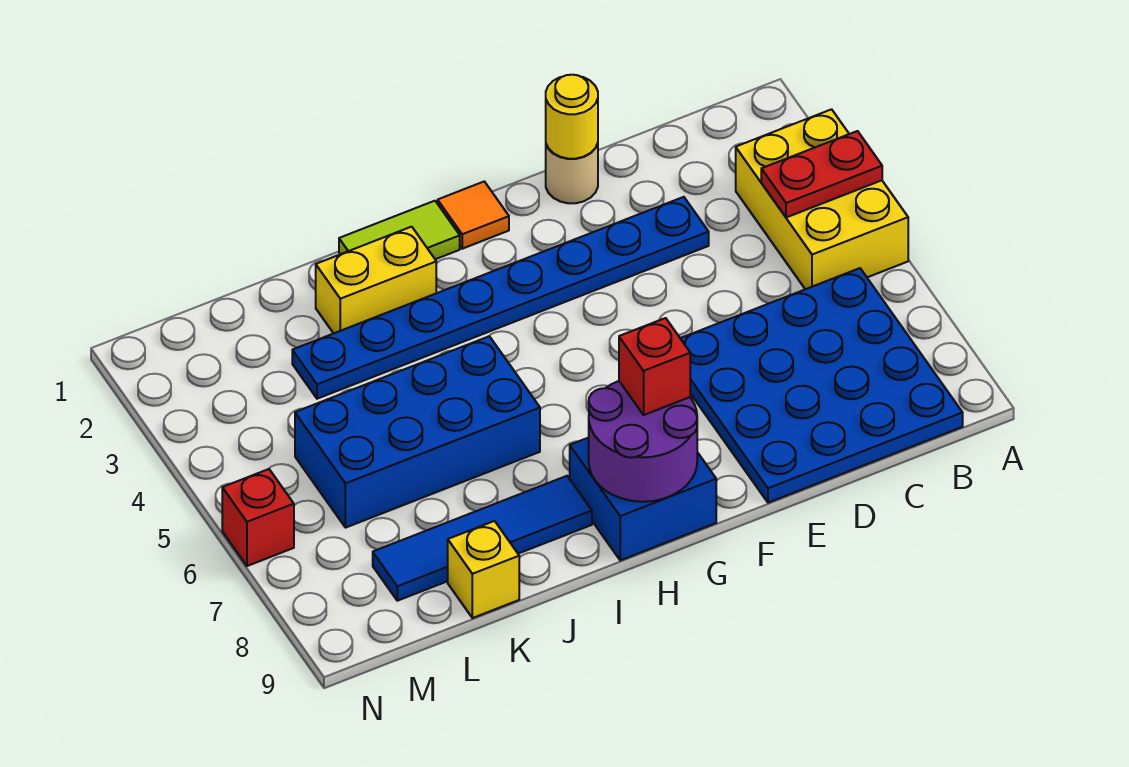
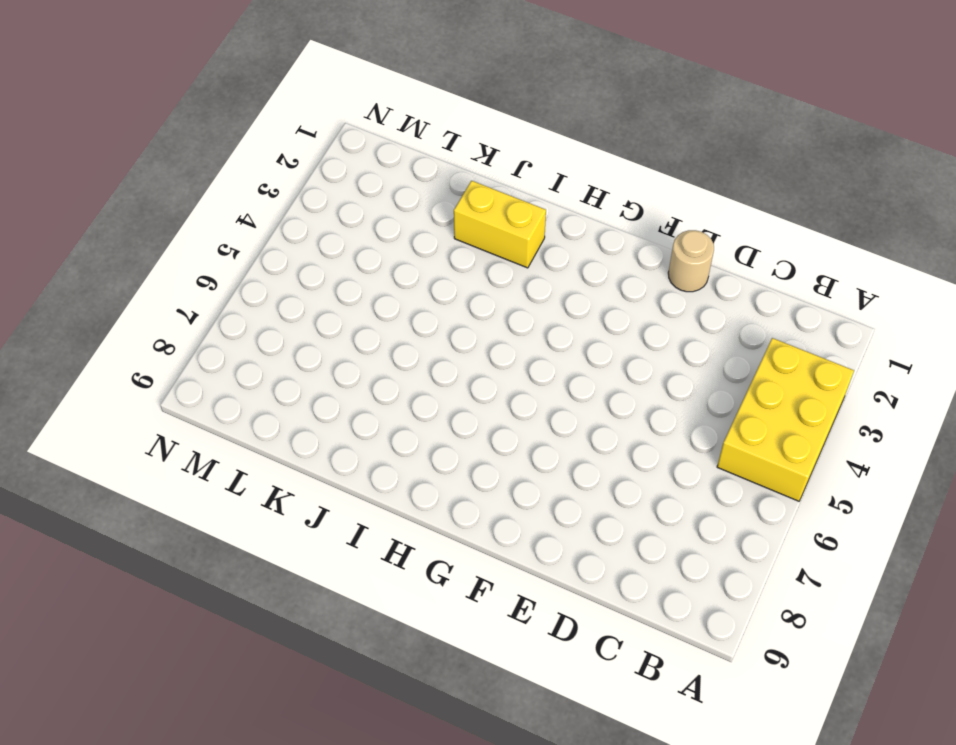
none -> blue 4x4 plate [680,268,963,503]
none -> blue 1x8 plate [292,197,709,399]
none -> orange 1x1 tile [438,182,509,249]

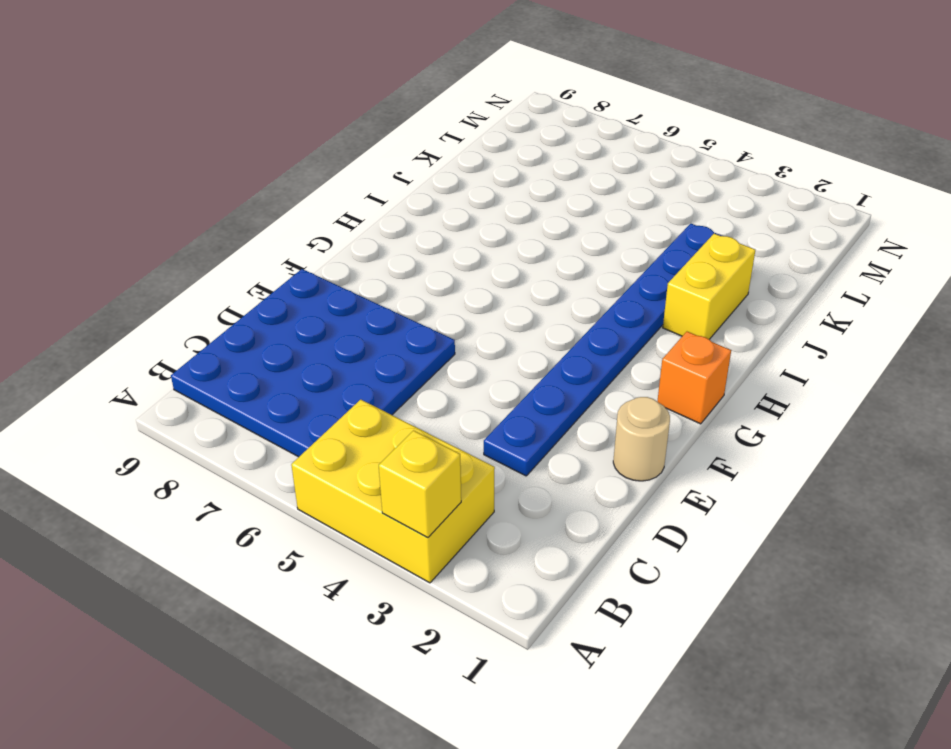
yellow 1x1 brick [379,430,461,538] -> yellow 1x1 brick moved to [448,521,519,618]
orange 1x1 brick [657,332,731,424] -> orange 1x1 tile [438,182,509,249]
none -> blue 2x2 brick [570,438,716,560]
none -> lime 1x2 tile [339,201,460,259]
none -> blue 2x4 brick [295,336,540,528]

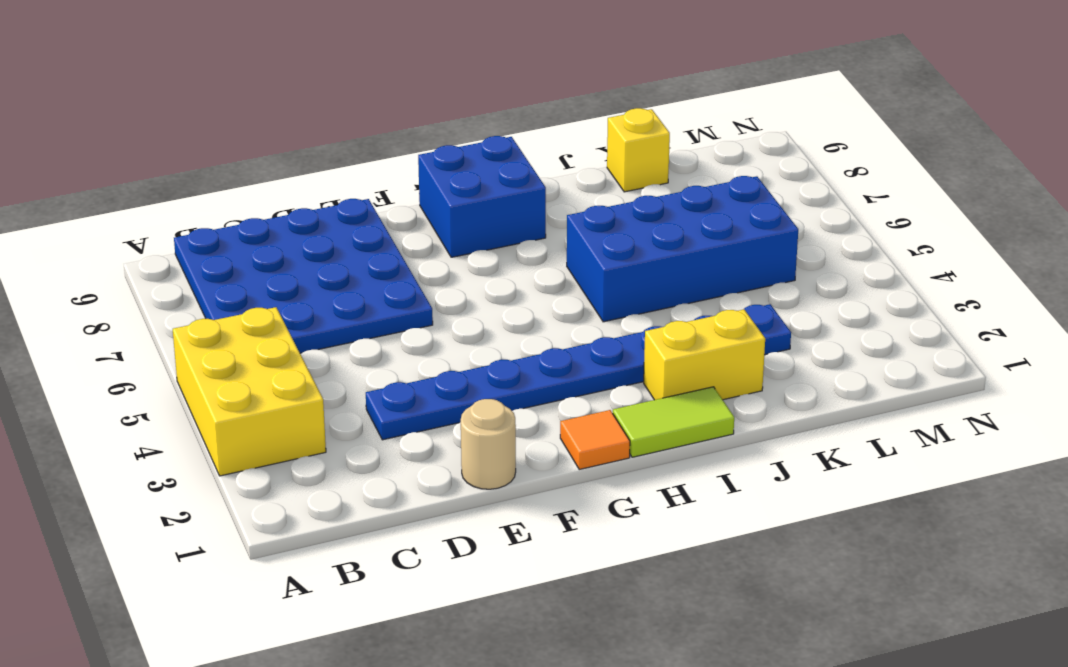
none -> blue 1x4 tile [373,476,592,601]
none -> red 1x1 brick [222,469,294,566]
none -> red 1x2 plate [761,131,882,218]

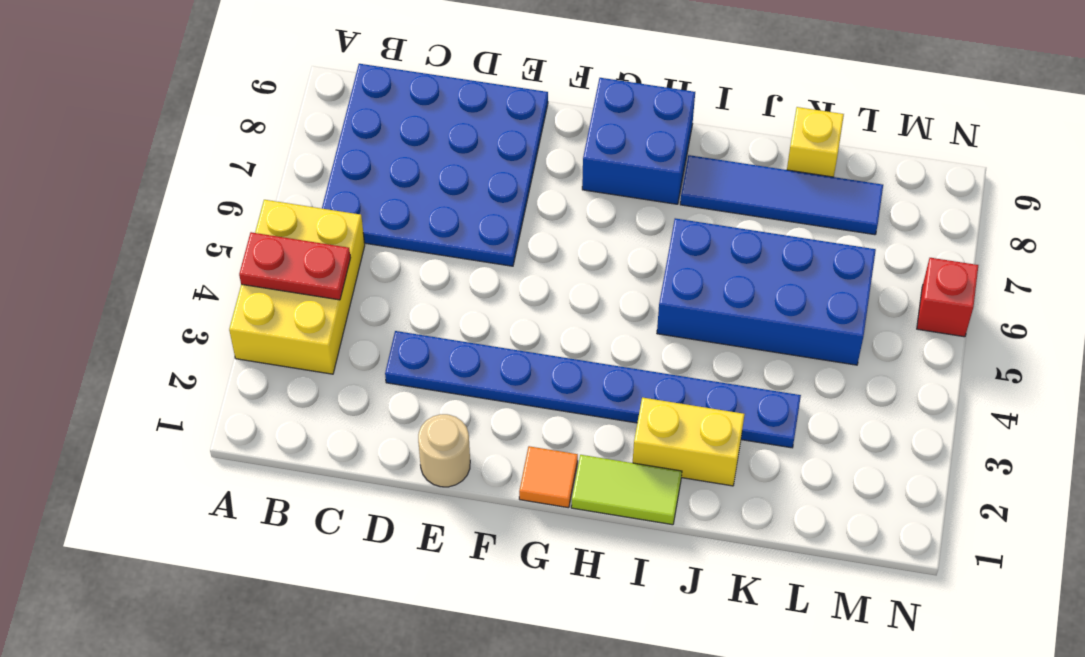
none -> yellow 1x1 round brick [546,75,598,159]
none -> purple 2x2 round brick [589,381,697,502]
none -> red 1x1 brick [619,318,690,415]

